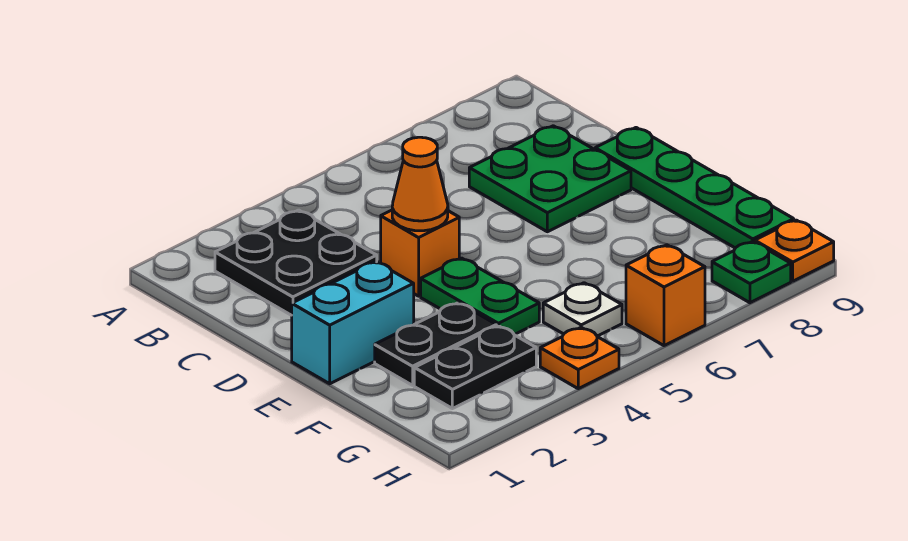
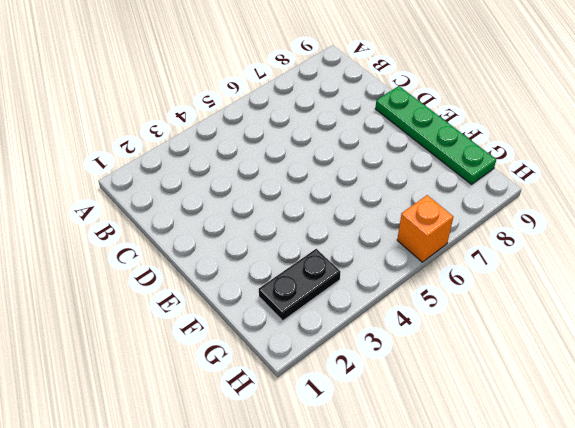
none -> black 2x2 plate [215,210,377,315]
none -> green 2x2 plate [469,126,631,232]
none -> orange 1x1 brick [381,210,459,296]

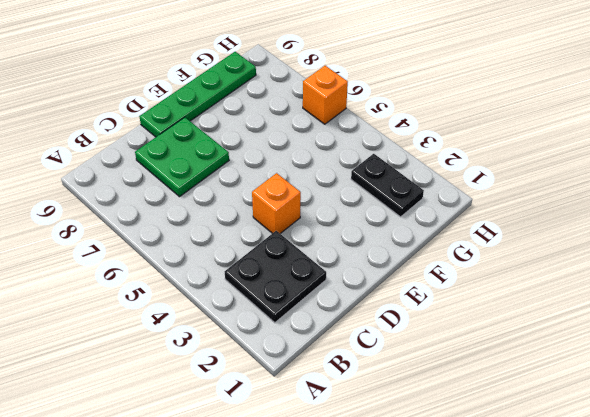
none -> cyan 1x2 brick [292,262,414,384]
none -> green 1x2 plate [421,258,539,335]
none -> black 1x2 plate [375,303,496,385]

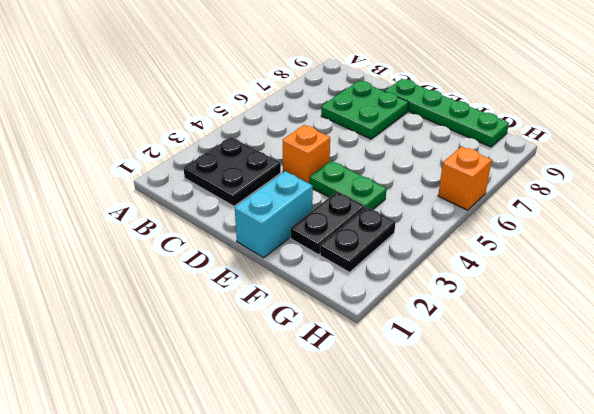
none -> white 1x1 plate [543,283,622,336]
none -> orange 1x1 plate [540,327,619,389]
none -> green 1x1 plate [712,241,791,303]

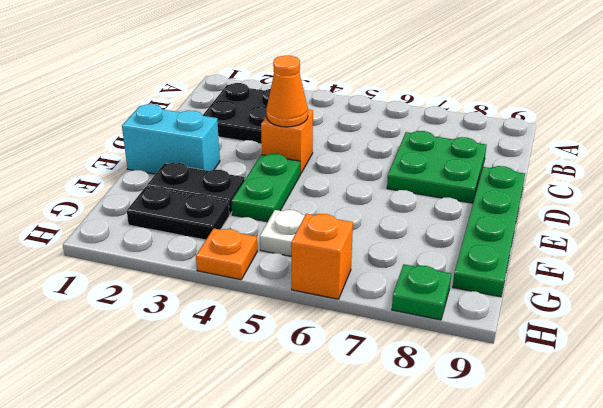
none -> orange 1x1 plate [755,220,834,281]

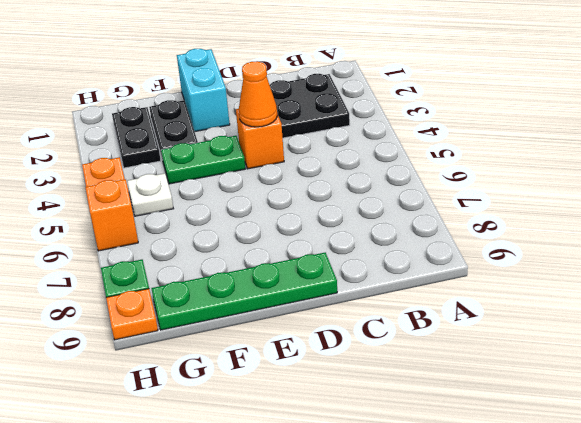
none -> green 2x2 plate [469,126,631,232]

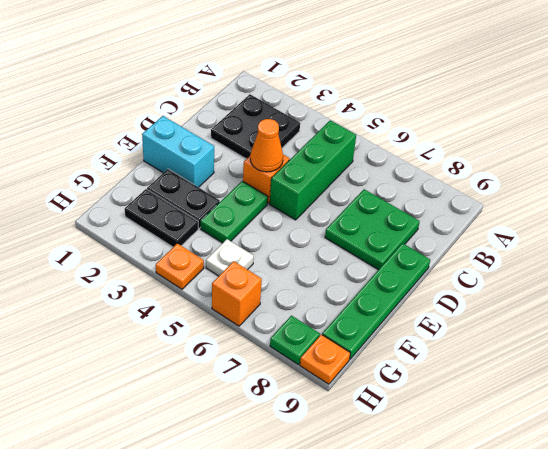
green 1x3 brick [270,120,356,220] -> none

